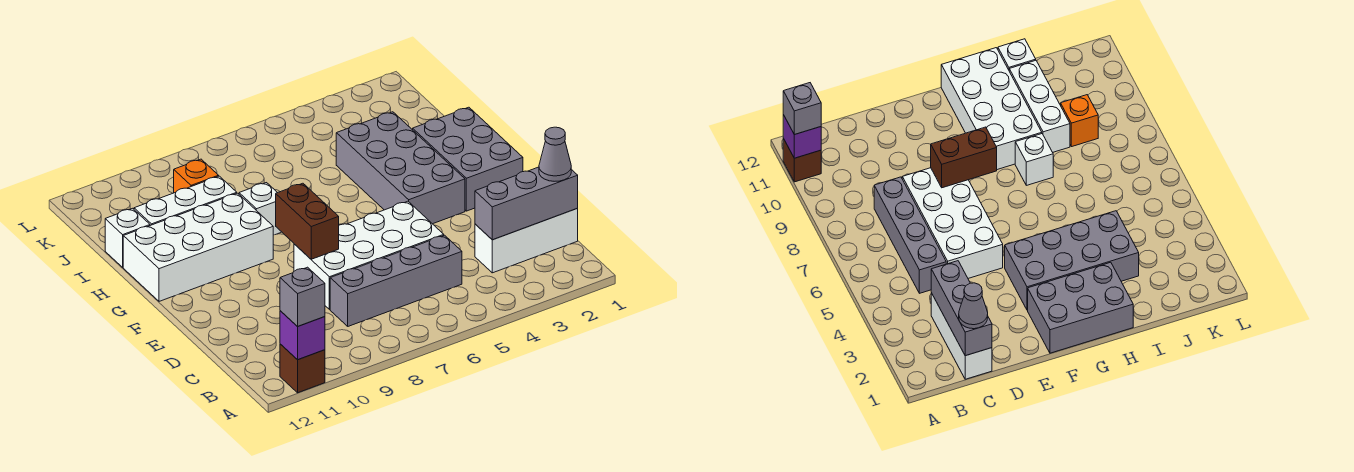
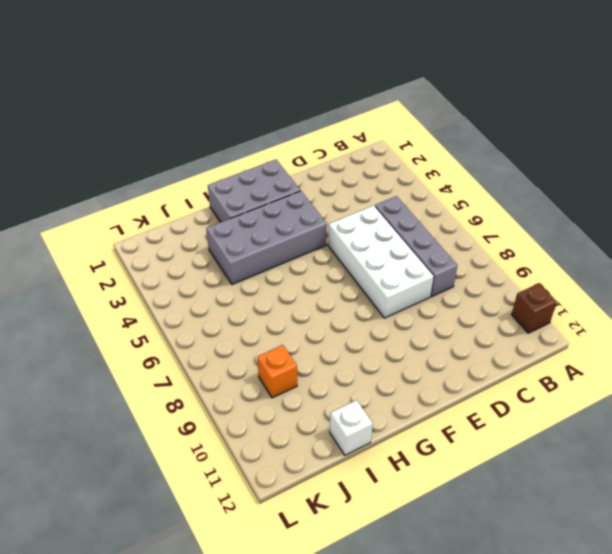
none -> white 1x3 brick [475,209,578,273]
none -> white 2x4 brick [123,193,273,301]
none -> white 1x1 brick [239,183,281,235]

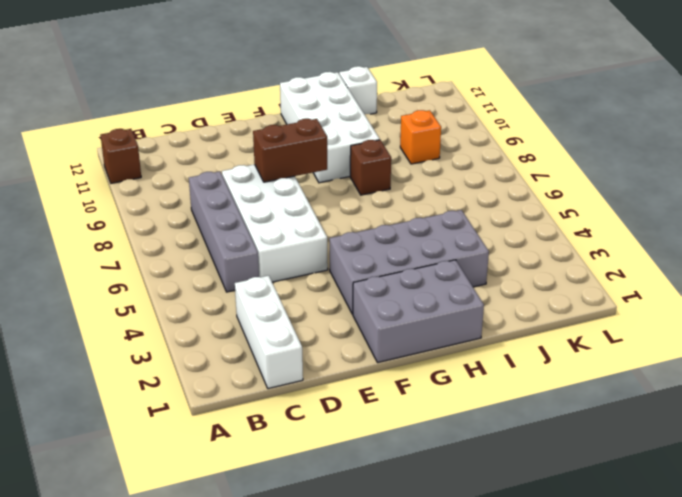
brown 1x1 brick [350,140,391,195] -> white 1x1 brick [239,183,281,235]
none -> white 1x3 brick [134,176,237,226]
none -> purple 1x1 brick [280,311,325,360]
none -> grey 1x3 brick [475,167,578,240]

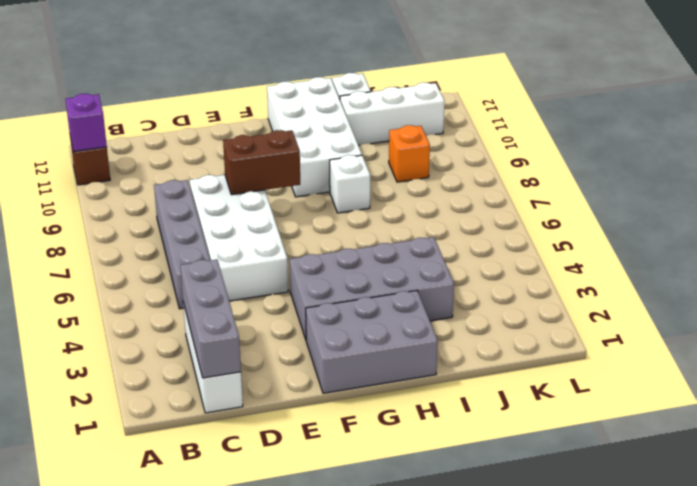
white 1x3 brick [340,82,445,145] -> white 1x3 brick turned to [134,176,237,226]
none -> grey 1x1 brick [280,267,325,327]
none -> grey 1x1 cone [539,127,571,181]

